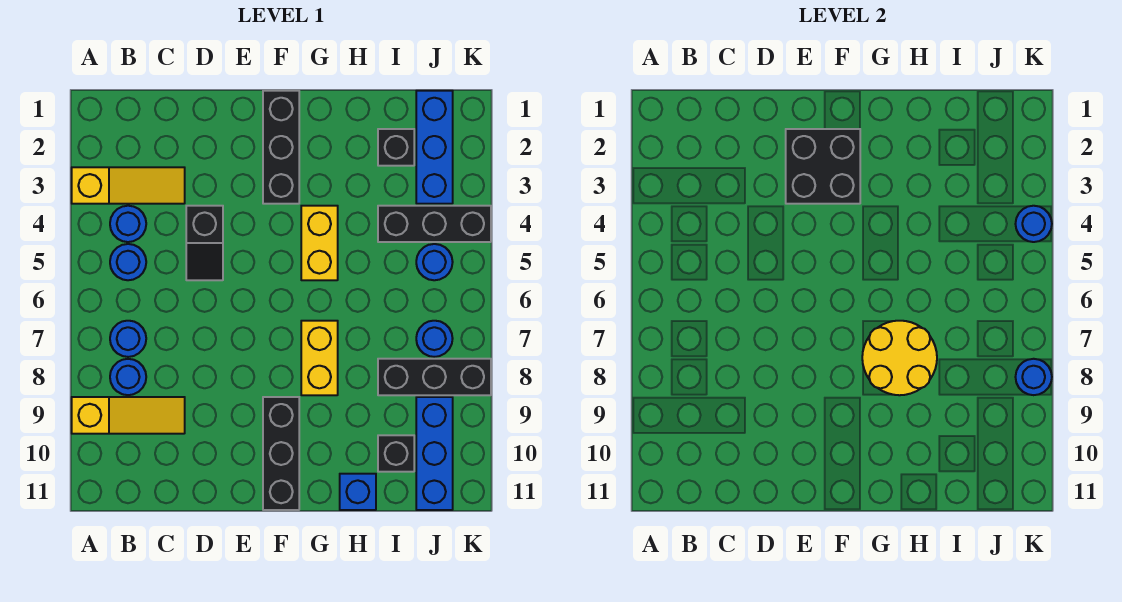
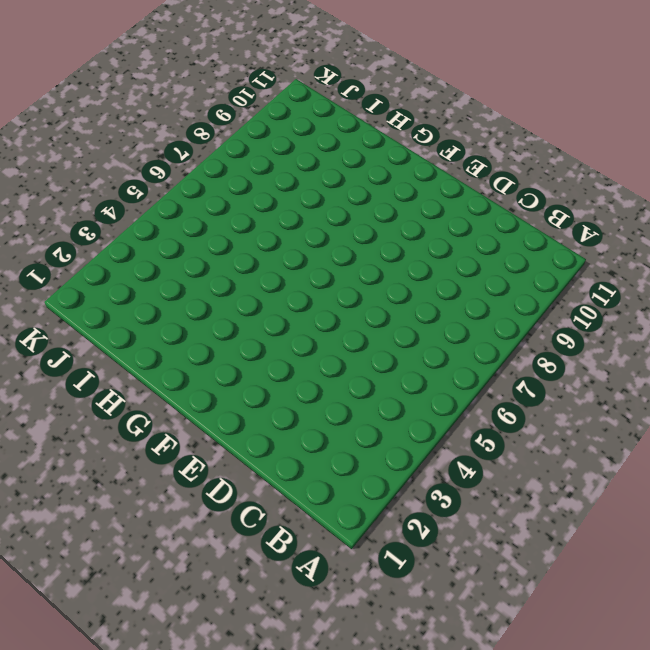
none -> yellow 1x3 slope [72,167,185,204]
none -> yellow 1x3 slope [72,397,185,434]
none -> blue 1x1 round brick [110,206,146,242]

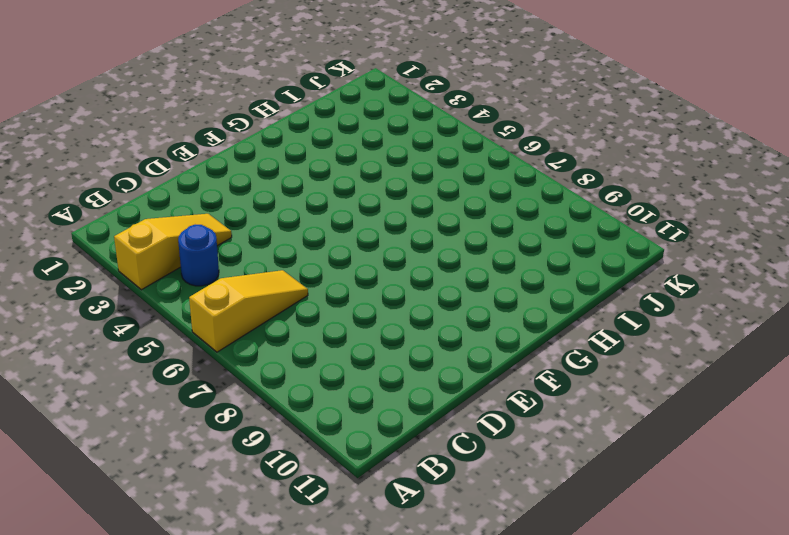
yellow 1x3 slope [189,270,308,352] -> yellow 1x3 slope moved to [72,397,185,434]
none -> blue 1x1 round brick [110,244,146,280]
none -> blue 1x1 round brick [110,321,146,357]
none -> blue 1x1 round brick [110,359,146,395]

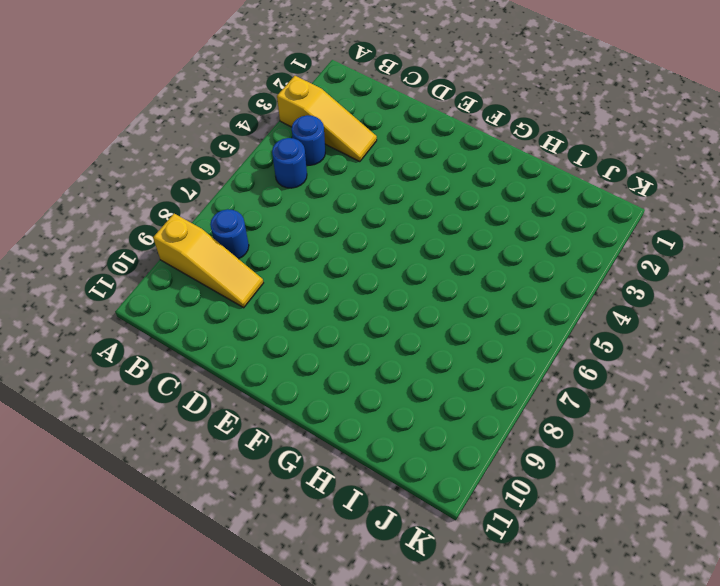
none -> blue 1x1 round brick [110,321,146,357]
none -> black 1x2 slope [186,206,223,280]
none -> black 1x3 brick [263,91,299,204]

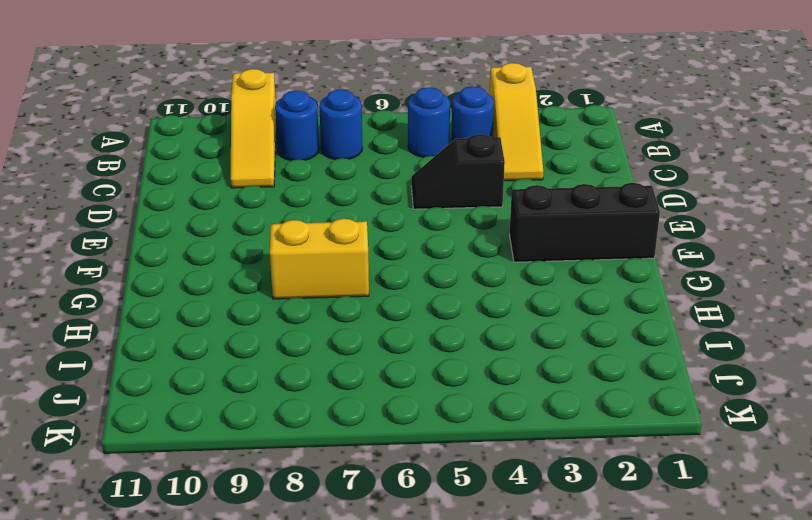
none -> black 1x3 brick [263,397,299,510]
none -> yellow 1x2 brick [301,206,338,280]
none -> blue 1x1 brick [340,474,376,510]

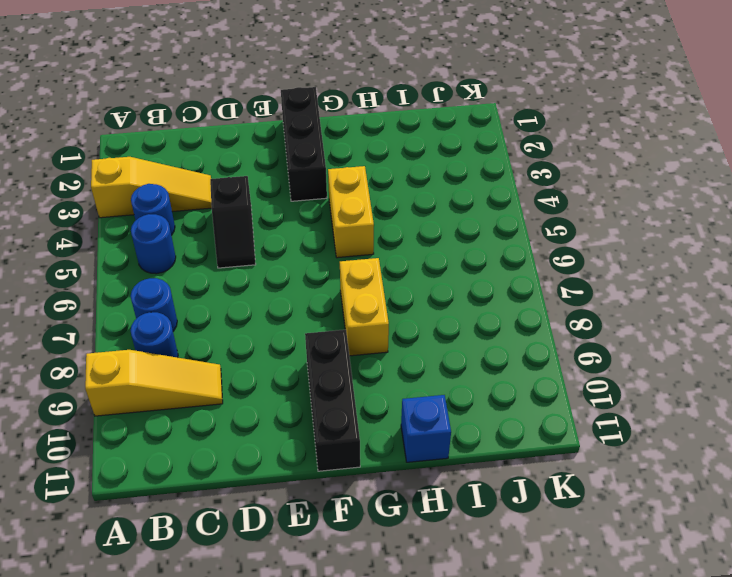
none -> black 1x1 brick [378,129,414,166]
none -> black 1x3 brick [378,206,491,242]
none -> black 1x3 brick [378,359,491,395]

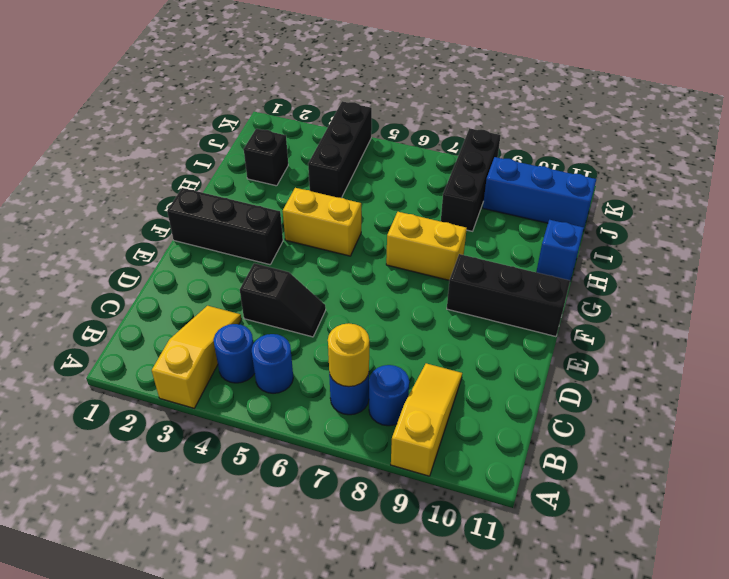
yellow 1x1 round brick [328,323,369,387] -> none
none -> black 1x1 brick [378,435,414,472]
none -> blue 1x3 brick [416,91,453,204]
none -> blue 1x1 round brick [416,244,453,280]

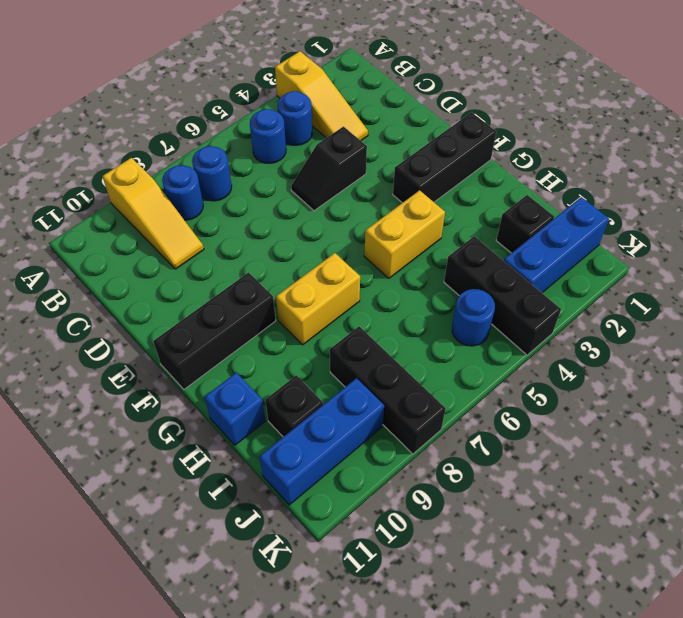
none -> blue 1x1 round brick [416,321,453,357]
none -> black 2x2 brick [786,129,860,204]
none -> yellow 2x2 round brick [862,321,937,395]

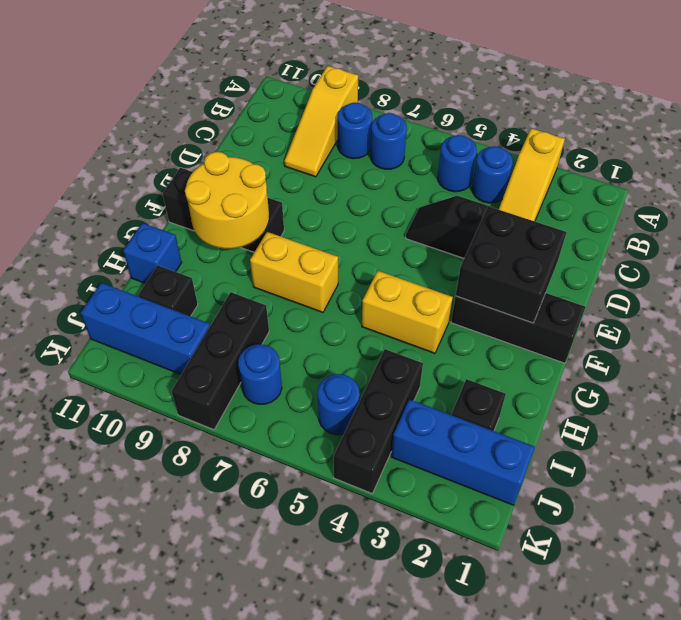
yellow 2x2 round brick [185,152,269,249] -> yellow 2x2 round brick moved to [862,321,937,395]
none -> blue 1x1 round brick [1016,206,1052,242]
none -> blue 1x1 round brick [1016,359,1052,395]

